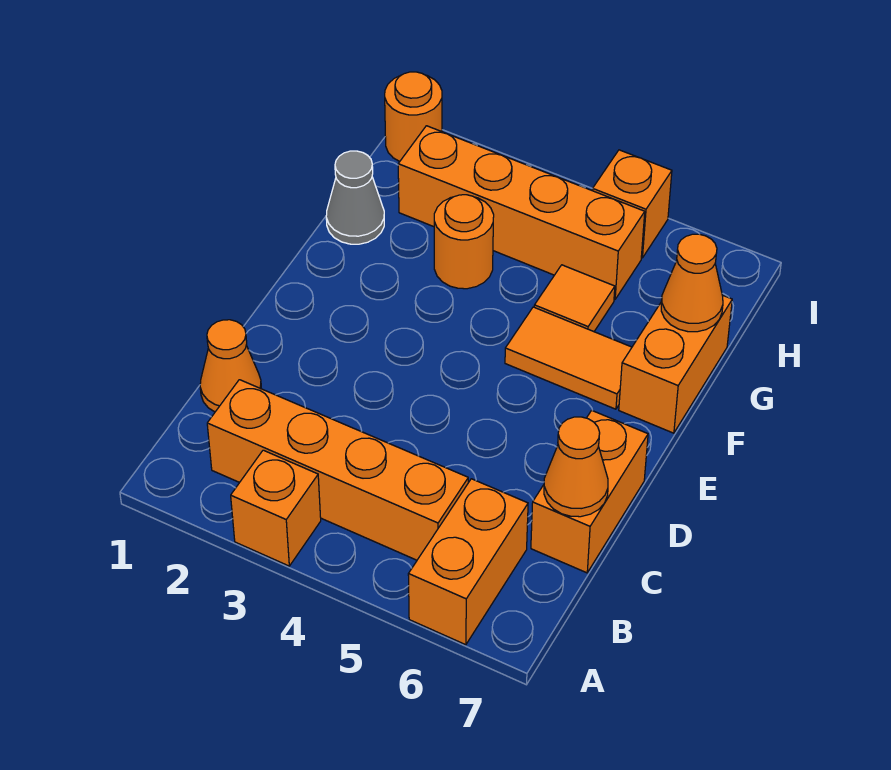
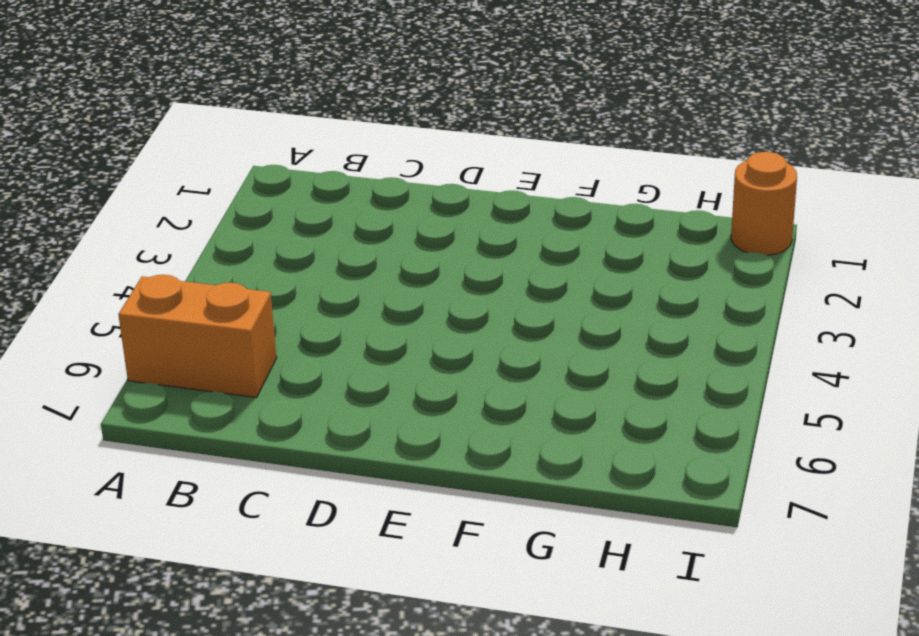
none -> orange 1x1 brick [231,450,321,566]
none -> orange 1x4 brick [207,380,468,560]
none -> orange 1x1 cone [200,320,261,412]

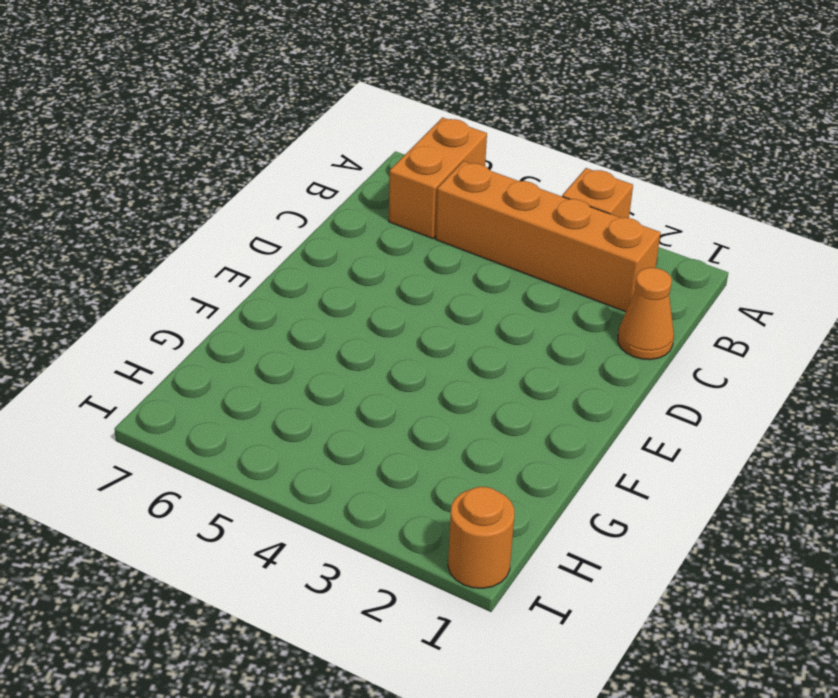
none -> orange 1x2 brick [531,410,648,573]
none -> orange 1x2 tile [505,307,632,409]
none -> orange 1x2 brick [619,295,732,433]

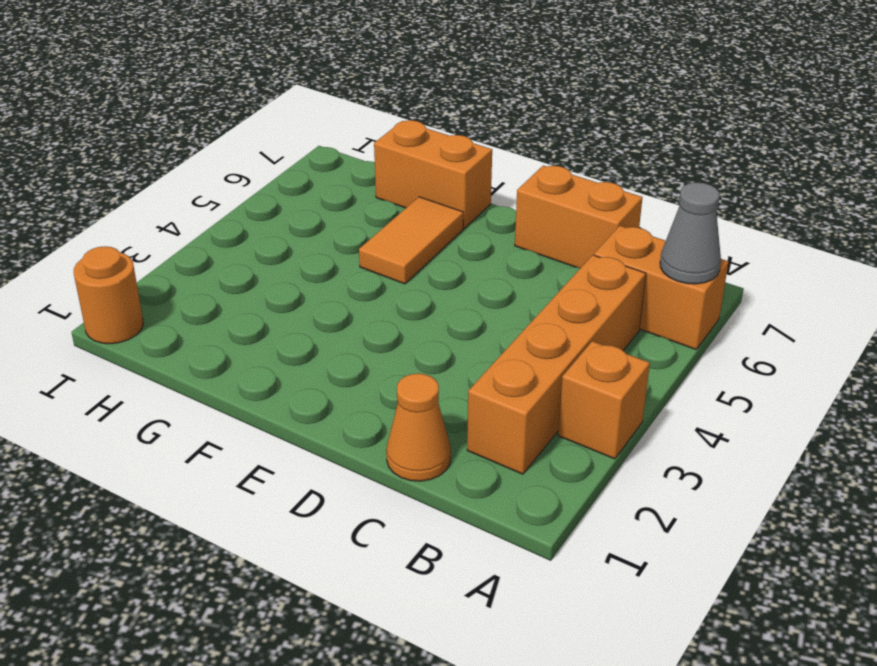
grey 1x1 cone [660,183,721,284] -> grey 1x1 cone moved to [326,151,384,244]
none -> orange 1x1 round brick [434,195,494,289]
none -> orange 1x1 tile [534,265,615,332]
none -> orange 1x4 brick [398,126,645,299]

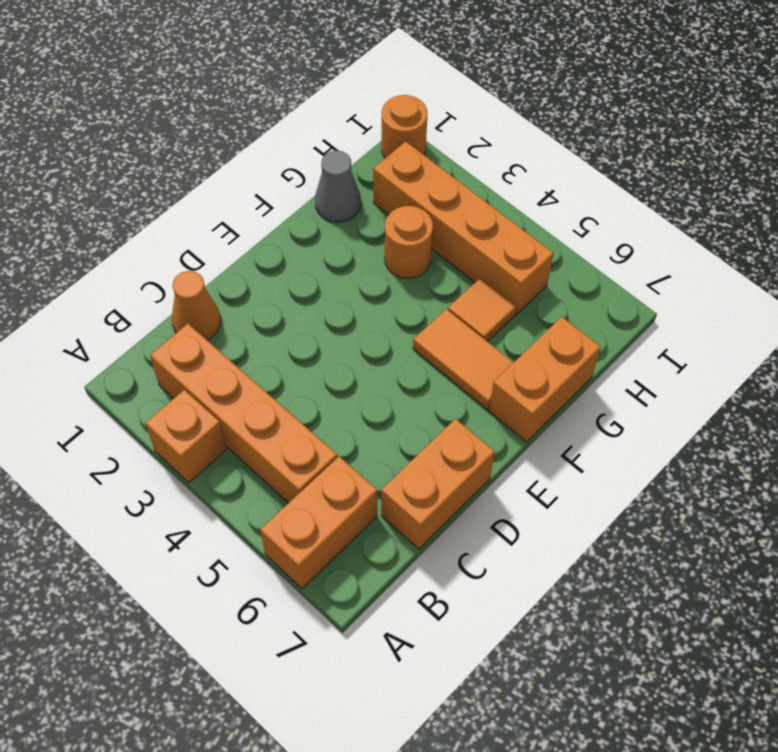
none -> orange 1x1 brick [592,150,672,258]
none -> orange 1x1 cone [544,417,608,517]
none -> orange 1x1 cone [661,234,723,332]

